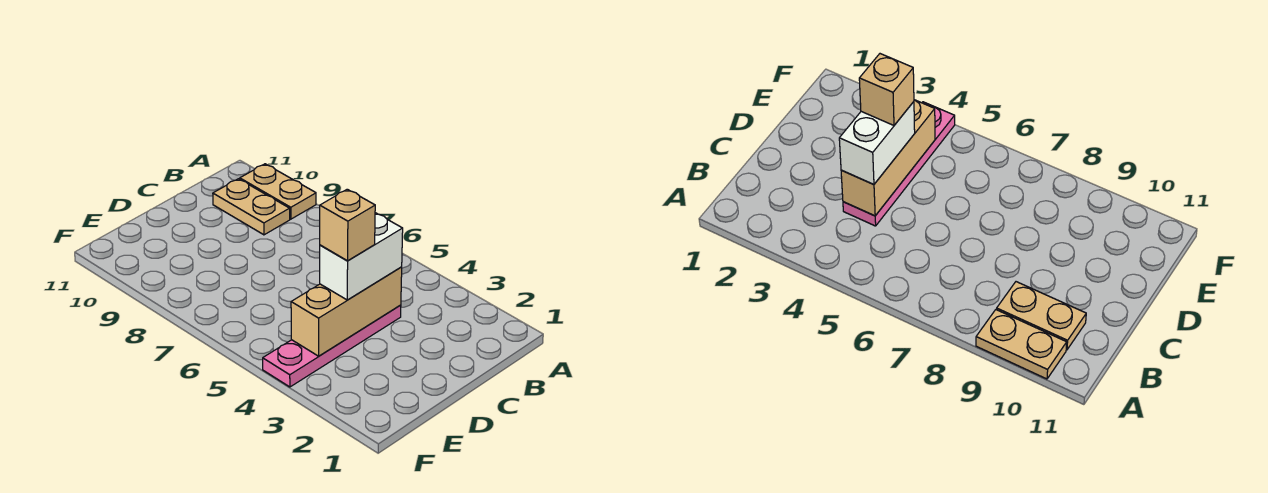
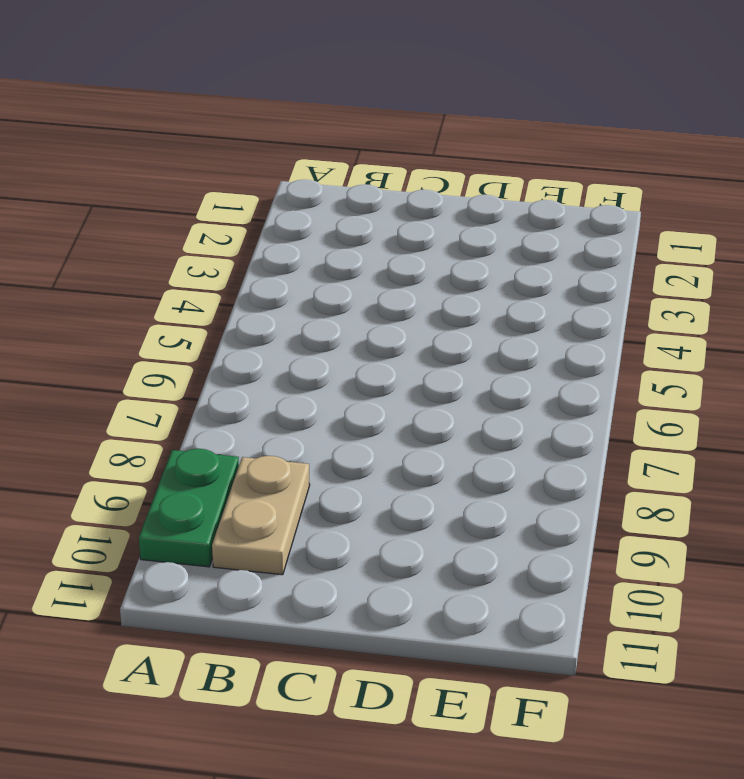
green 1x2 plate [139,449,239,567] -> tan 1x2 plate [240,164,316,219]
none -> pink 1x4 plate [263,305,401,387]
none -> tan 1x3 brick [291,267,402,356]

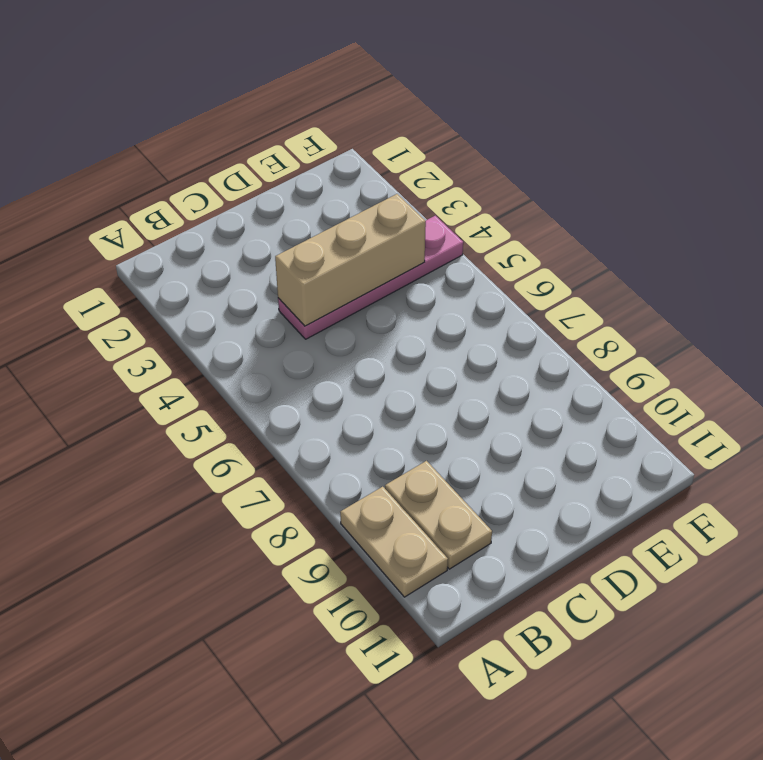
none -> white 1x2 brick [320,213,403,300]
none -> tan 1x1 brick [320,189,375,261]

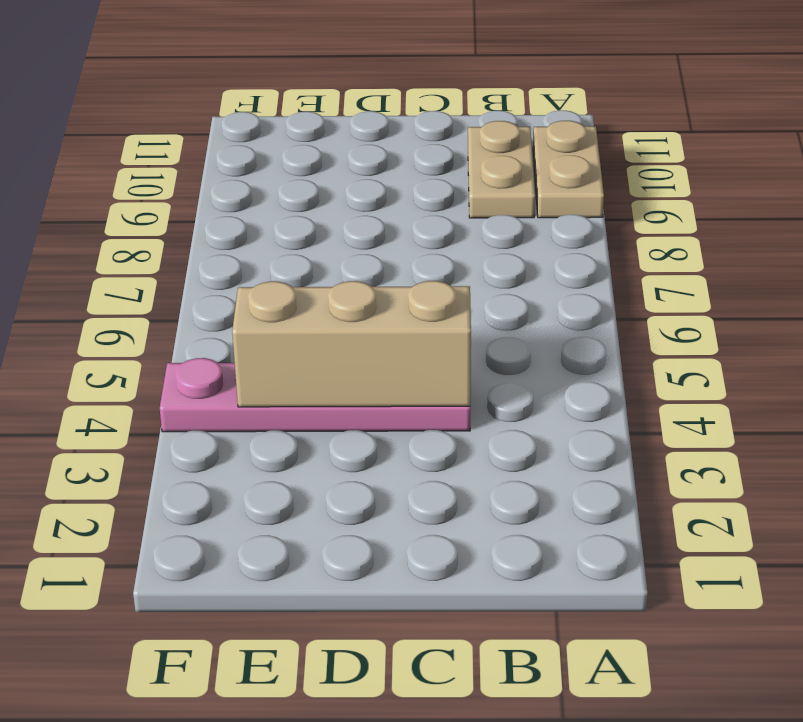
none -> white 1x2 brick [320,213,403,300]
none -> tan 1x1 brick [320,189,375,261]

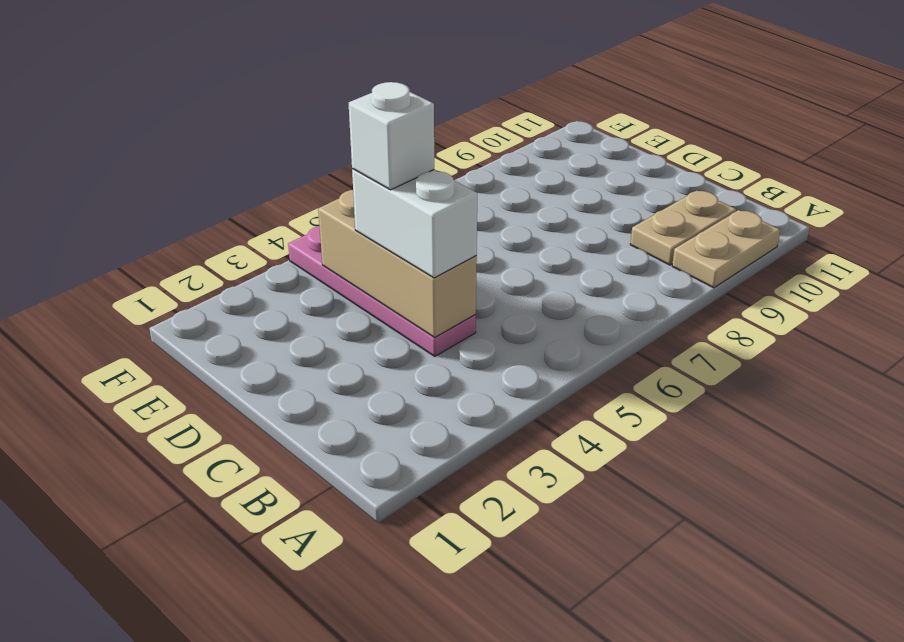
white 1x1 brick [349,82,434,190] -> tan 1x1 brick [320,189,375,261]

